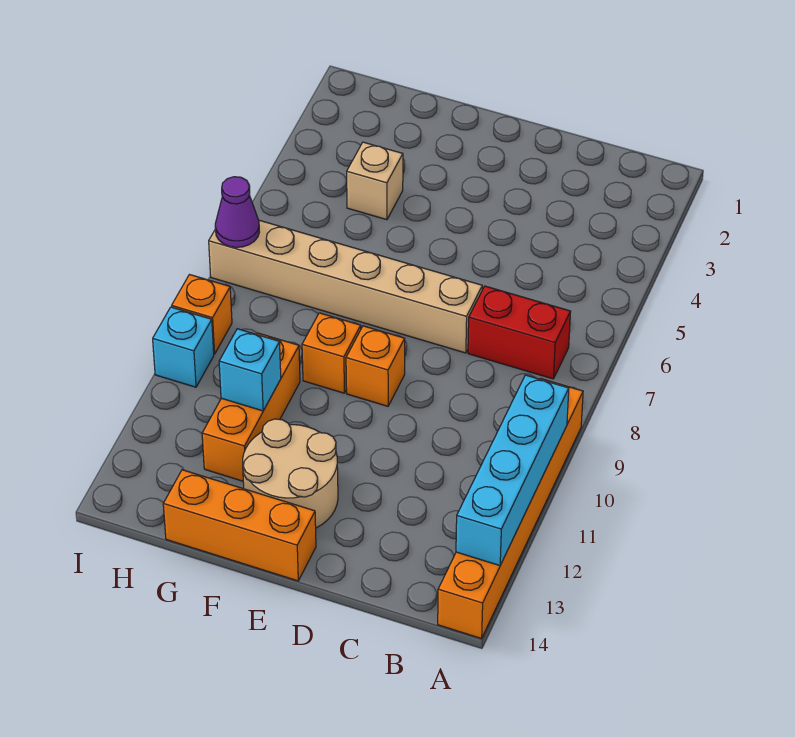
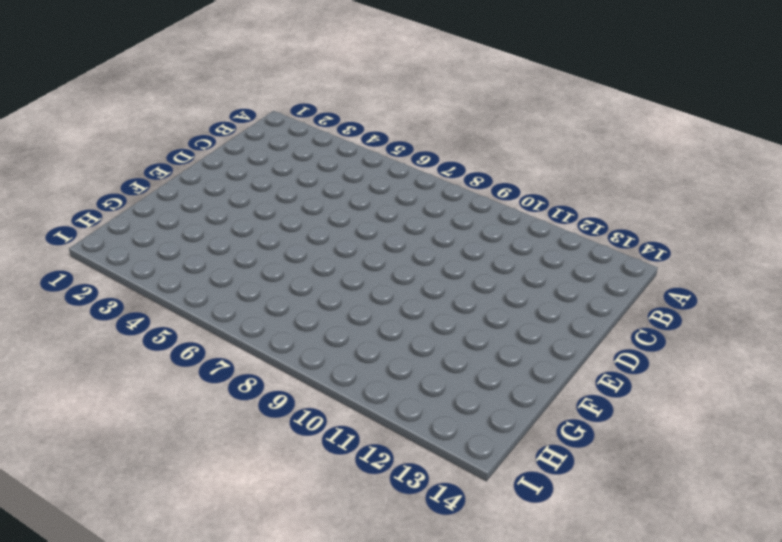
none -> orange 1x6 brick [438,379,583,639]
none -> red 1x2 brick [468,286,571,379]
none -> tan 1x6 brick [209,220,482,353]

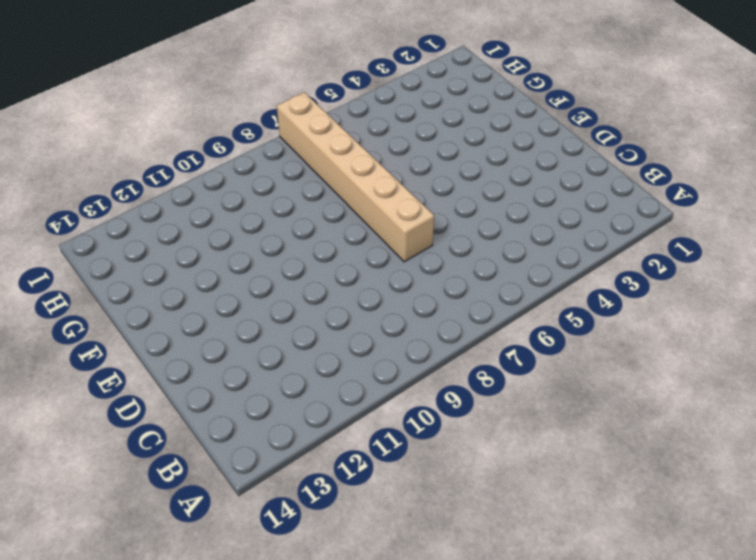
none -> orange 1x6 brick [438,379,583,639]
none -> red 1x2 brick [468,286,571,379]
none -> orange 1x1 brick [346,326,405,406]

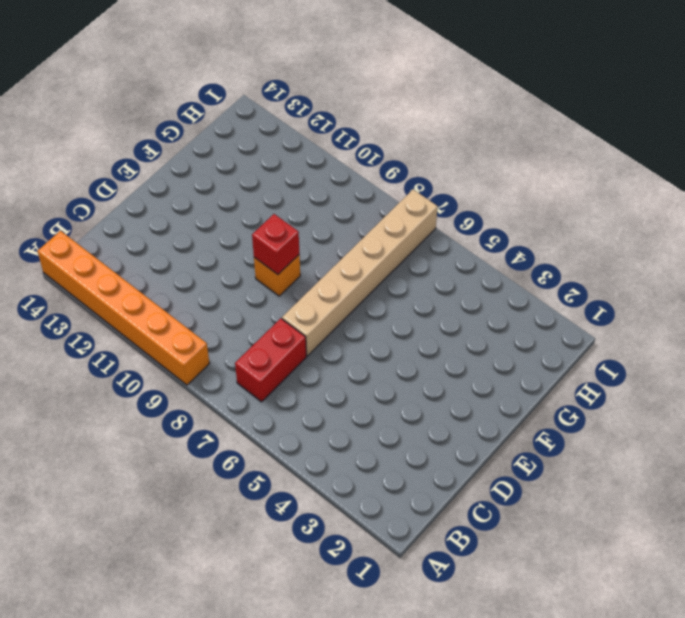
red 1x1 brick [252,214,299,274] -> none
none -> tan 2x2 round brick [243,419,338,528]
none -> orange 1x3 brick [163,470,316,581]
none -> orange 1x1 brick [302,313,361,393]

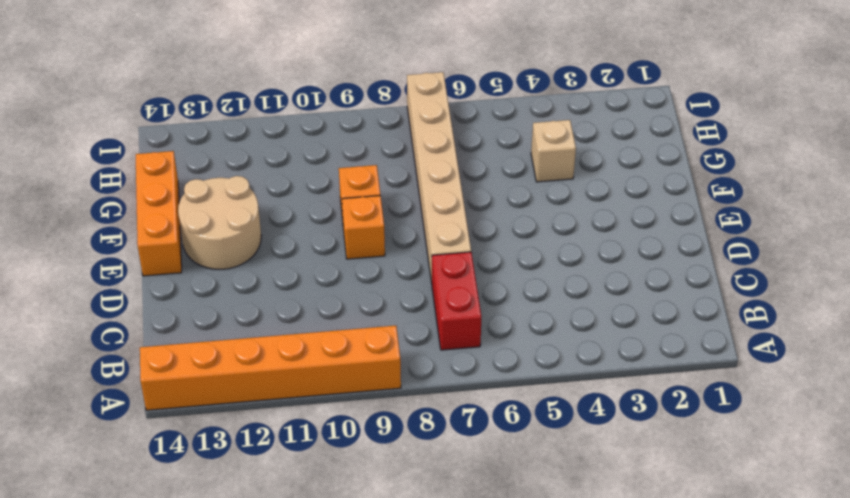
none -> orange 1x3 brick [202,333,300,481]
none -> orange 1x1 brick [172,275,232,354]
none -> cyan 1x1 brick [153,307,214,387]

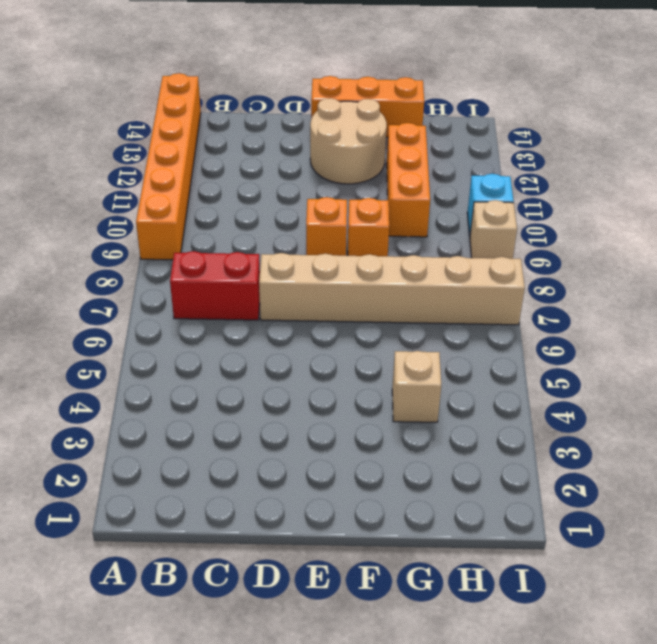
tan 1x1 brick [470,200,517,259] -> orange 1x1 brick [172,275,232,354]
none -> cyan 1x4 brick [456,375,569,566]
none -> cyan 1x1 brick [219,329,281,411]
none -> purple 1x1 cone [215,177,259,247]

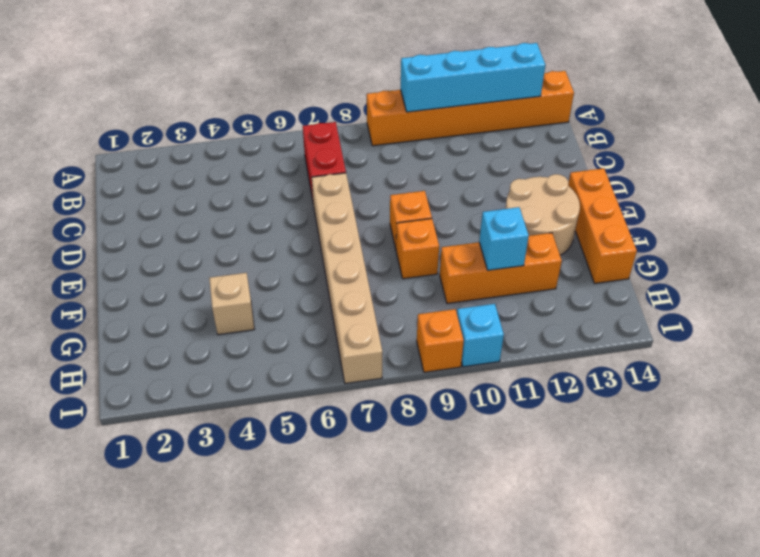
none -> purple 1x1 cone [215,177,259,247]

